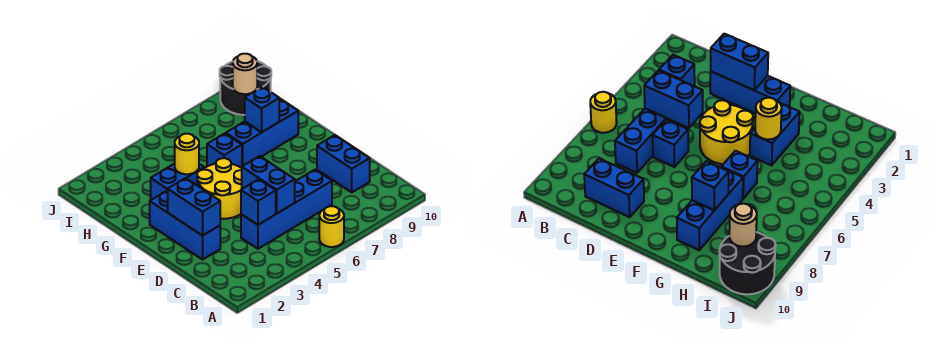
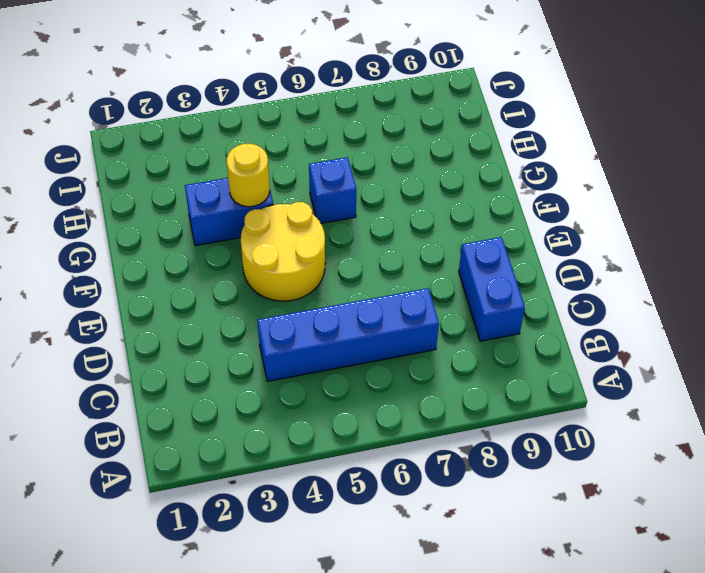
none -> yellow 1x1 round brick [319,206,344,247]
none -> blue 1x3 brick [150,190,220,260]
none -> blue 1x1 brick [653,120,688,167]

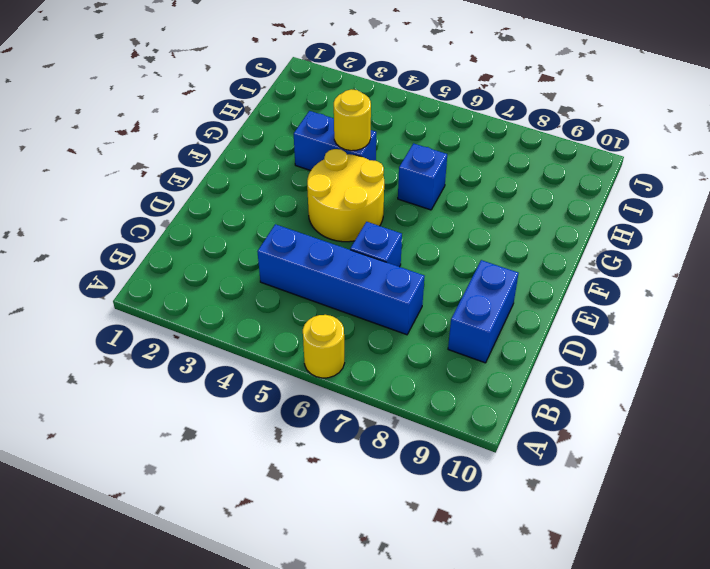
none -> blue 1x3 brick [150,190,220,260]
none -> blue 1x3 brick [226,100,298,166]
none -> black 2x2 round brick [220,61,271,115]

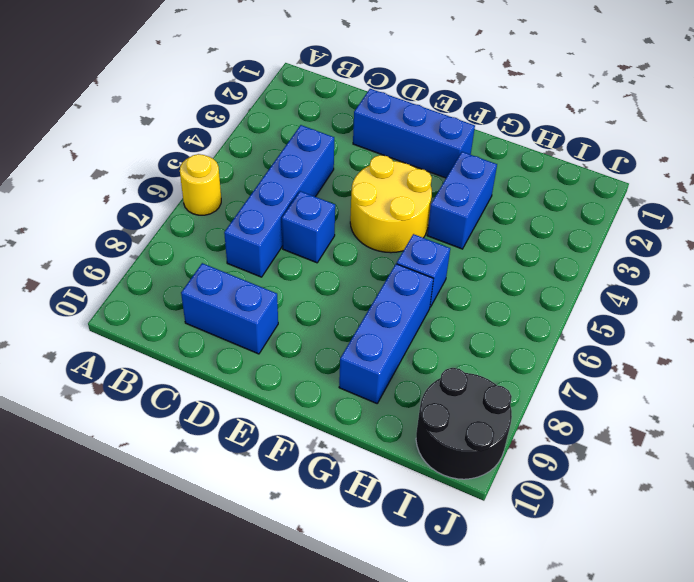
none -> blue 1x1 brick [241,179,276,225]
none -> blue 1x2 brick [242,156,295,213]
none -> blue 1x2 brick [168,178,220,236]

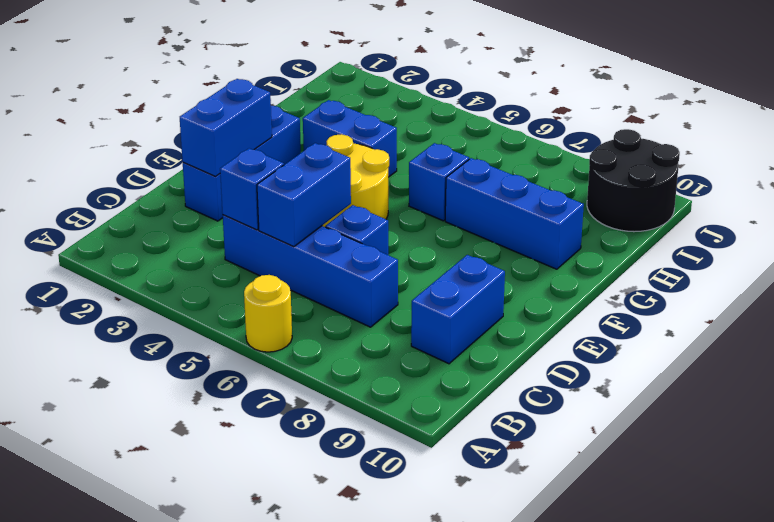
none -> yellow 1x1 round brick [175,134,199,174]
none -> blue 1x1 brick [245,87,279,132]
none -> tan 1x1 round brick [233,54,257,94]

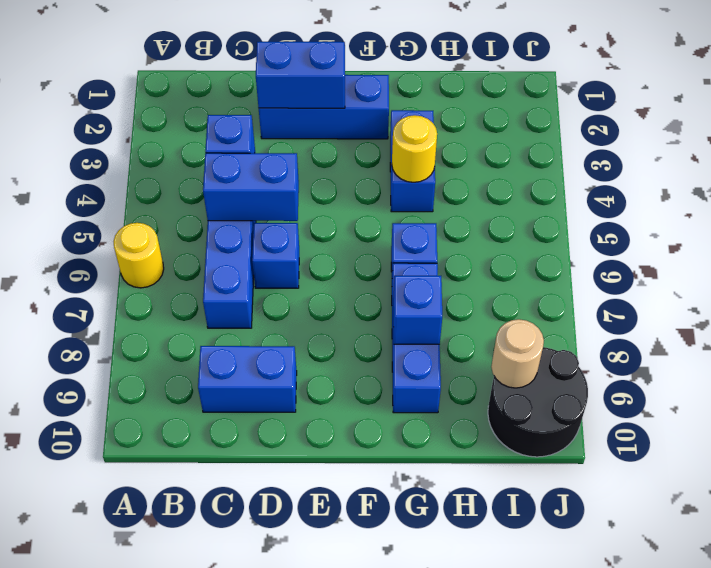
none -> yellow 2x2 round brick [197,158,242,219]

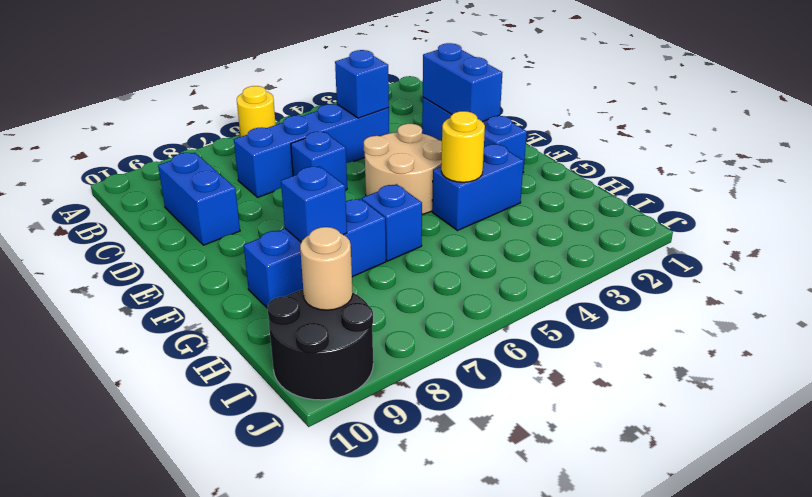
tan 2x2 round brick [364,124,442,214] -> yellow 2x2 round brick [197,158,242,219]
none -> blue 1x2 brick [242,156,295,213]

